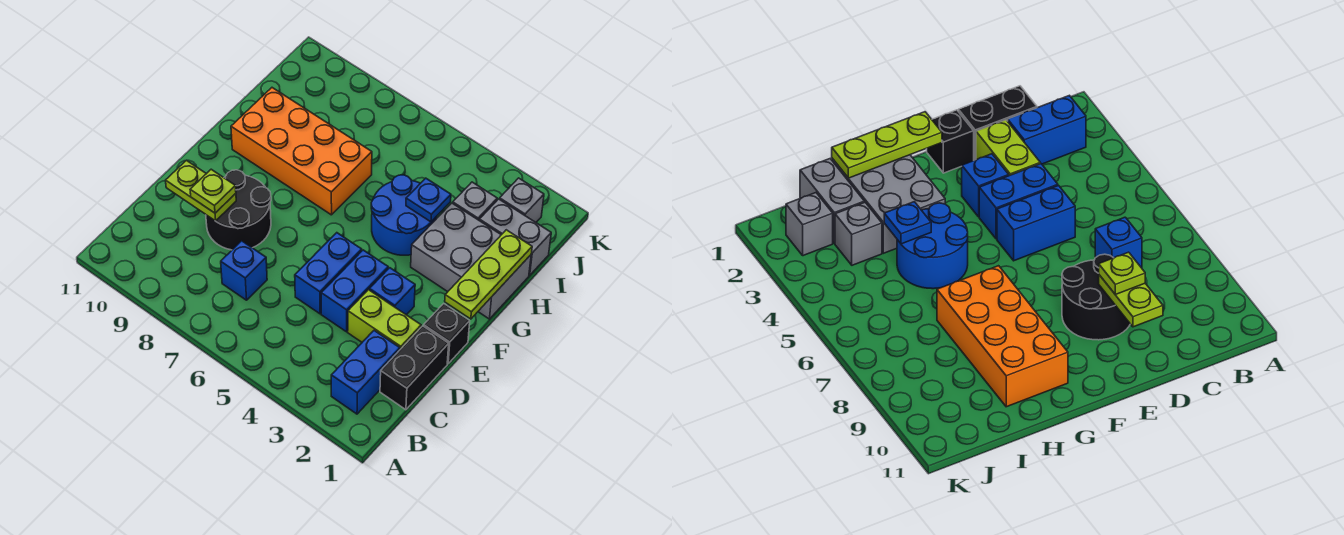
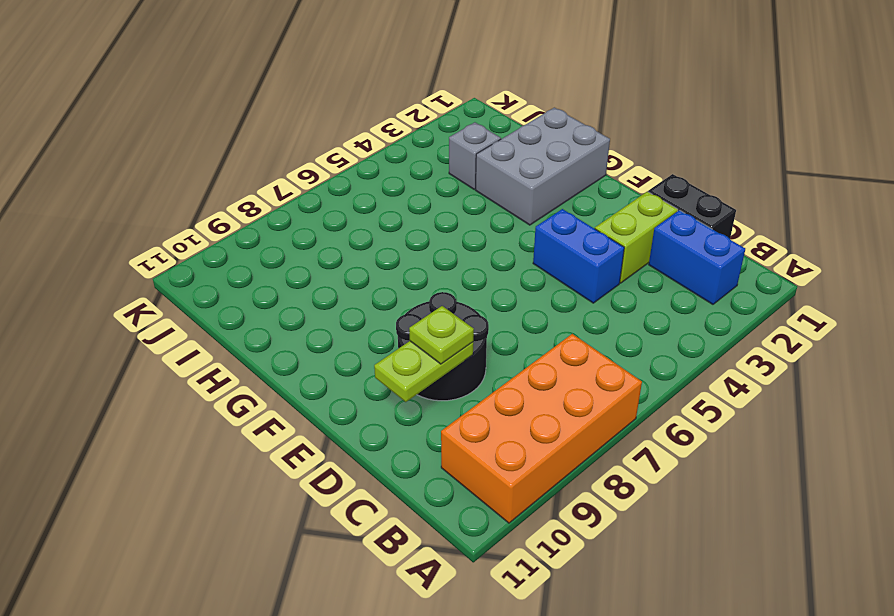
orange 2x4 brick [441,334,642,523] -> orange 2x4 brick moved to [231,88,372,215]
none -> blue 1x1 brick [221,241,267,300]
none -> blue 1x2 brick [295,233,362,314]
none -> black 1x1 brick [424,304,470,364]

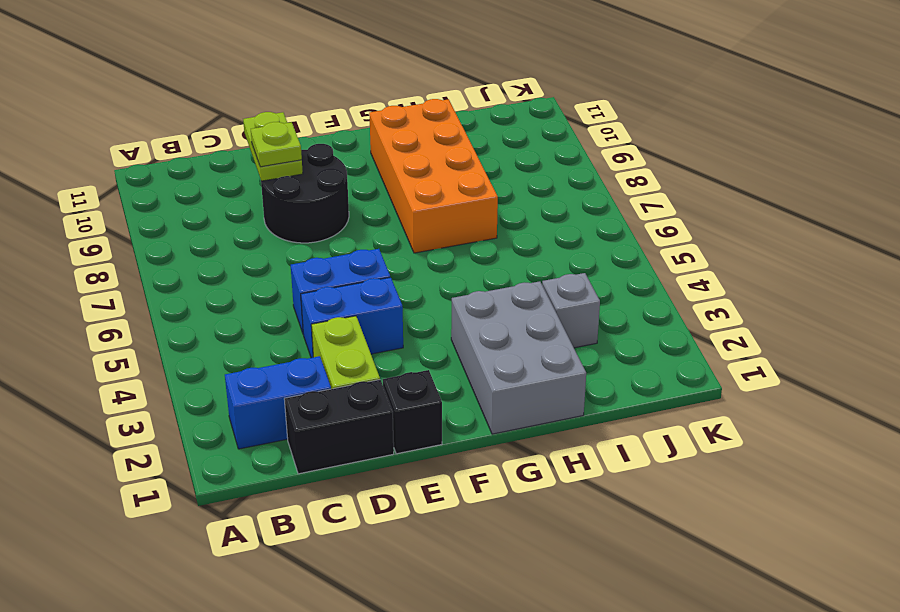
none -> blue 1x1 brick [221,241,267,300]
none -> blue 1x1 brick [369,268,415,315]
none -> blue 2x2 round brick [371,175,437,255]

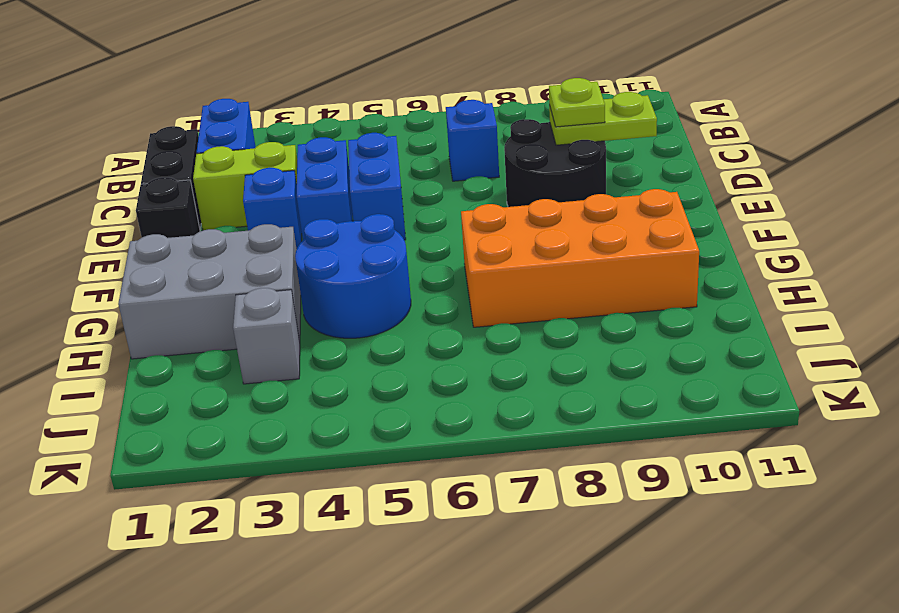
none -> grey 1x2 brick [479,199,551,275]
none -> grey 1x1 brick [500,178,544,222]
none -> lime 1x3 plate [445,230,532,319]

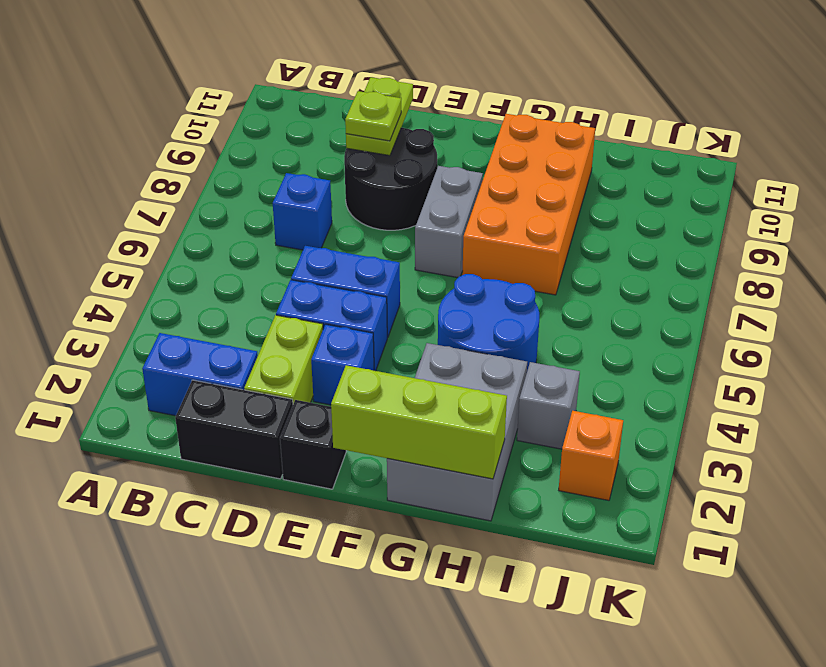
lime 1x3 brick [331,365,507,479] -> lime 1x3 plate [445,230,532,319]
grey 1x2 brick [415,166,483,278] -> grey 1x2 brick moved to [479,199,551,275]
orange 1x1 brick [559,411,623,500] -> grey 1x1 brick [500,178,544,222]
none -> blue 1x1 plate [406,178,451,222]

